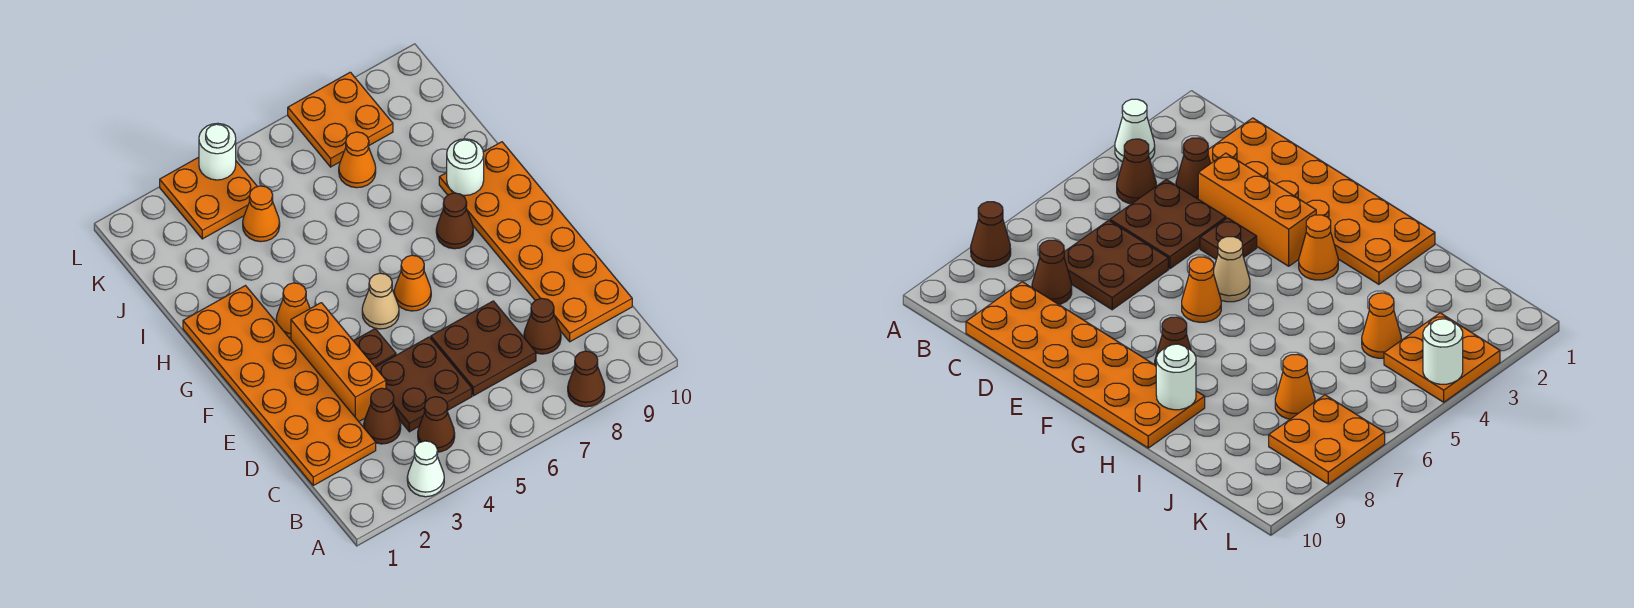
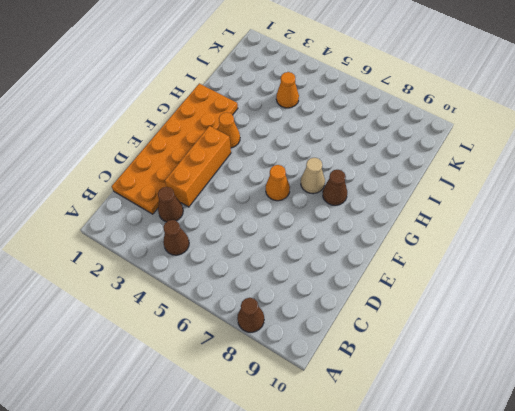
tan 1x1 cone [301,158,325,194] -> tan 1x1 cone moved to [362,273,399,329]
none -> white 1x1 cone [407,441,444,497]
none -> brown 2x2 plate [375,337,472,432]
none -> brown 2x2 plate [431,301,536,396]

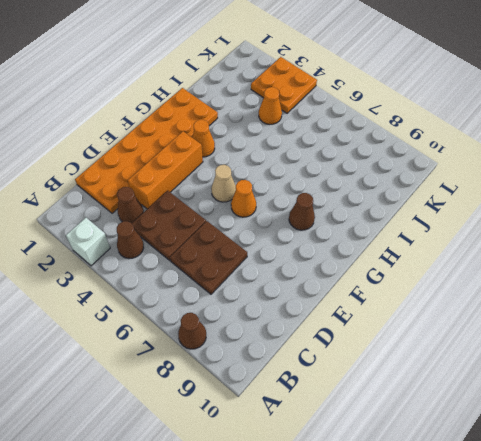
white 1x1 brick [66,218,110,266] -> white 1x1 cone [407,441,444,497]
none -> brown 1x1 cone [524,298,561,354]
none -> orange 2x6 plate [439,142,632,342]
none -> brown 1x1 plate [354,329,396,367]

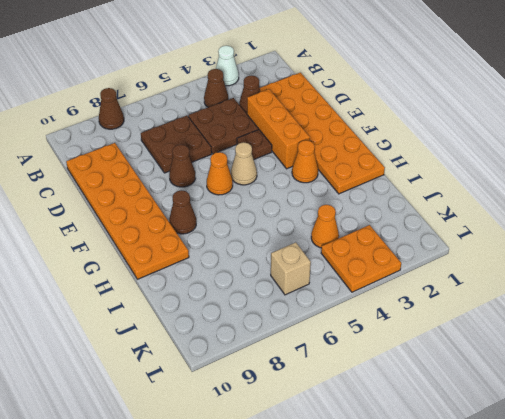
brown 1x1 cone [169,145,196,187] -> brown 1x1 cone moved to [524,298,561,354]
tan 1x1 brick [271,242,311,295] -> none
none -> orange 1x1 cone [339,132,376,188]
none -> orange 2x2 plate [288,72,393,167]
none -> white 1x1 round brick [447,139,484,196]

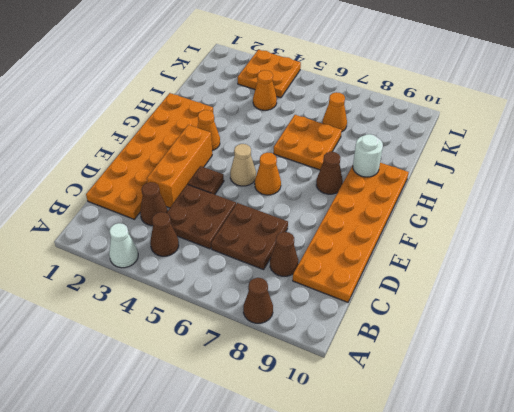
orange 2x2 plate [274,115,342,170] -> orange 2x2 plate moved to [288,72,393,167]
none -> white 1x1 round brick [199,123,236,180]

